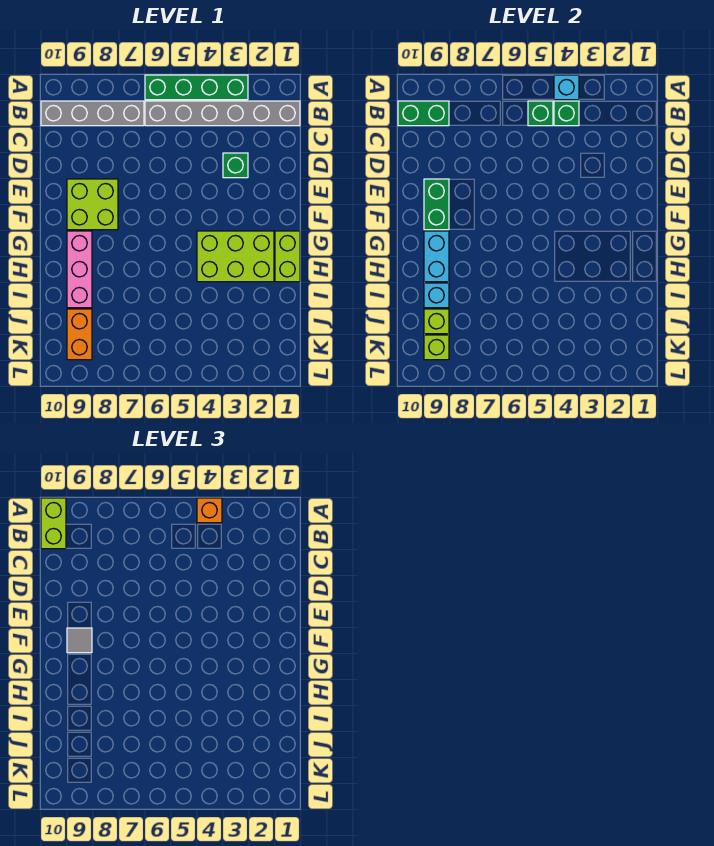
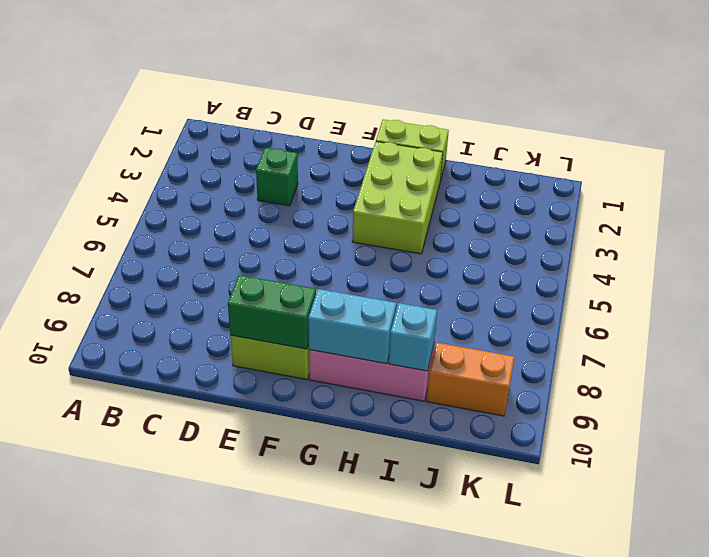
none -> green 1x4 brick [145,75,248,100]
none -> grey 1x6 brick [145,101,300,126]
none -> grey 1x4 brick [41,101,144,126]

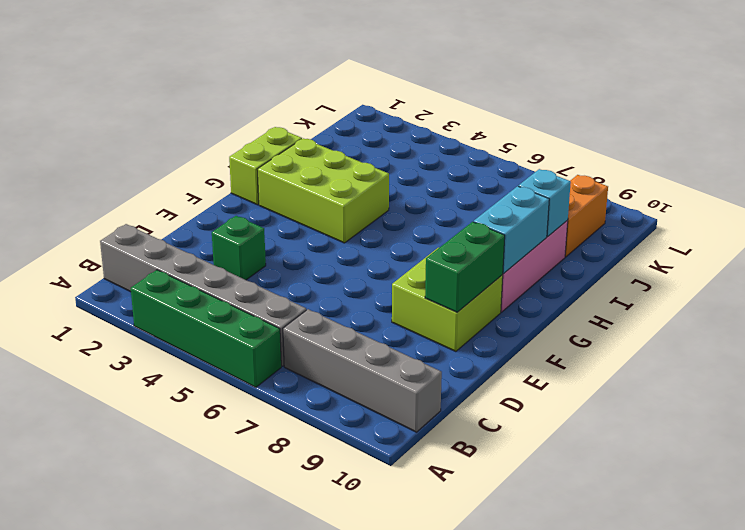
none -> cyan 1x1 brick [554,75,579,100]
none -> green 1x1 brick [554,101,579,126]
none -> green 1x1 brick [528,101,553,126]

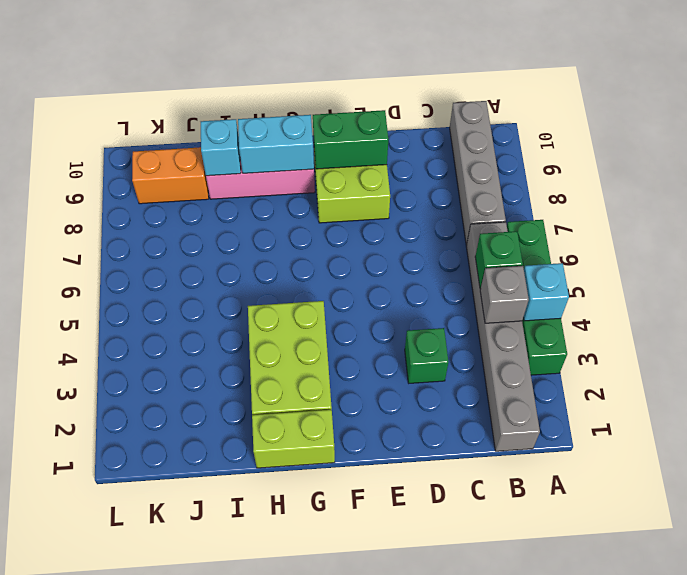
grey 1x1 brick [480,266,529,323] -> green 1x1 brick [554,101,579,126]
none -> green 1x2 brick [398,101,449,126]
none -> lime 1x1 brick [424,309,449,334]
none -> lime 1x1 brick [424,335,449,360]

